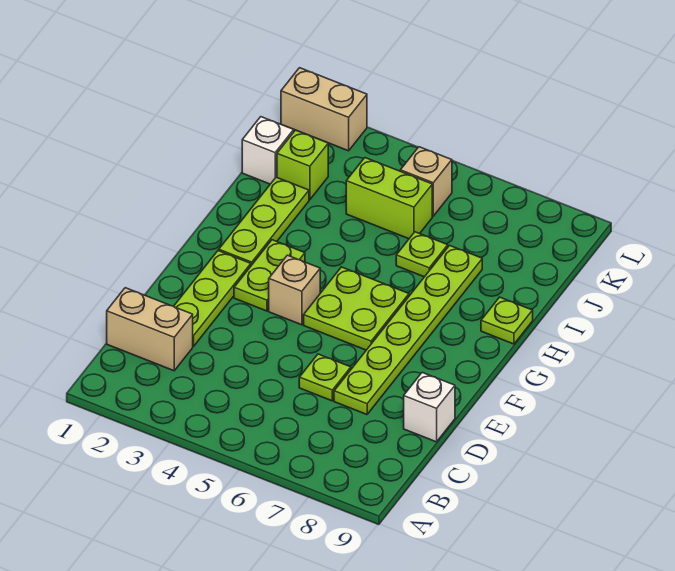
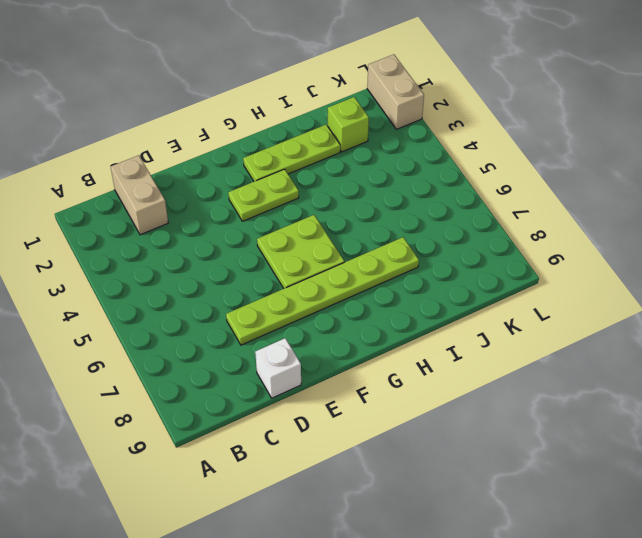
none -> lime 1x3 plate [174,251,251,346]
none -> lime 1x1 plate [299,354,351,401]
none -> tan 1x1 brick [269,255,320,325]

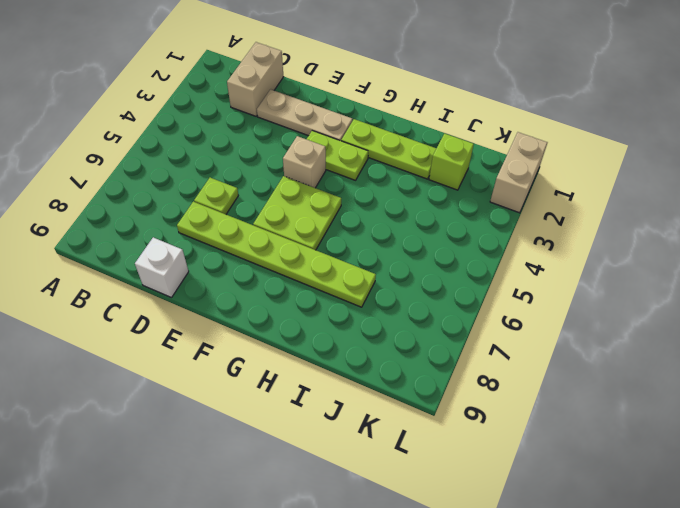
tan 1x3 plate [257,89,352,141] -> lime 1x3 plate [174,251,251,346]
none -> lime 1x1 plate [481,297,533,344]
none -> lime 1x1 plate [396,232,448,277]
none -> white 1x1 brick [242,117,294,184]

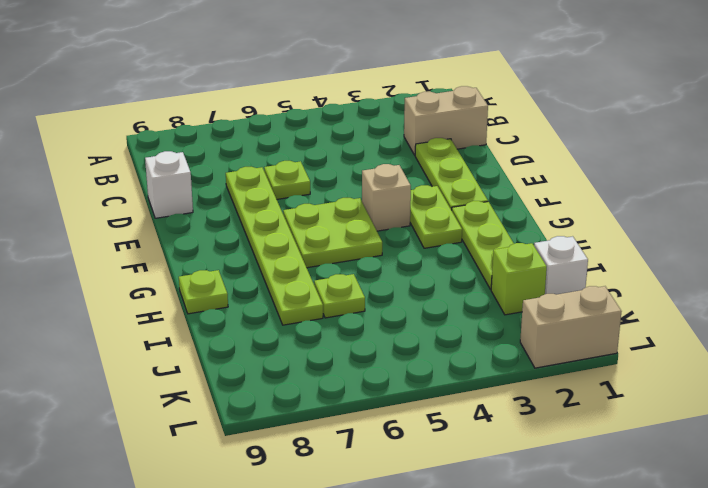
none -> lime 1x2 brick [346,158,432,239]
none -> tan 1x1 brick [400,147,452,216]

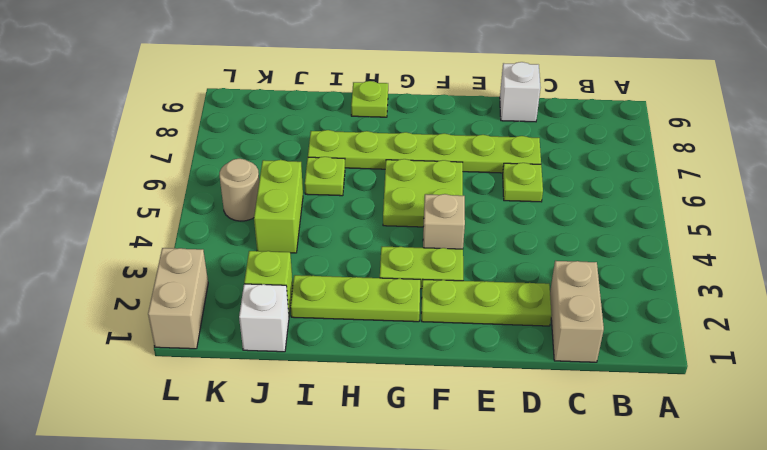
tan 1x1 round brick [219,159,259,221] -> tan 1x1 brick [400,147,452,216]

